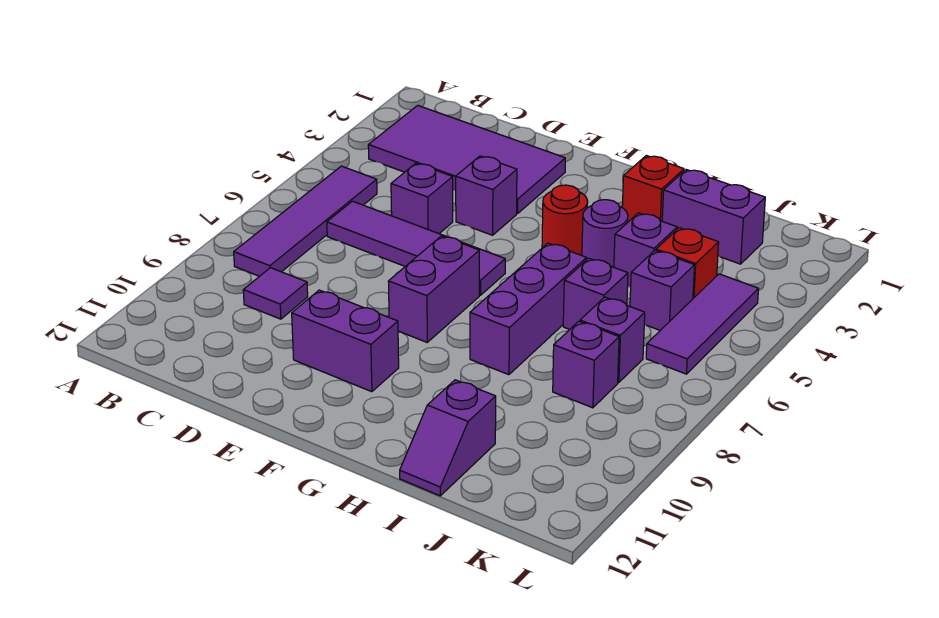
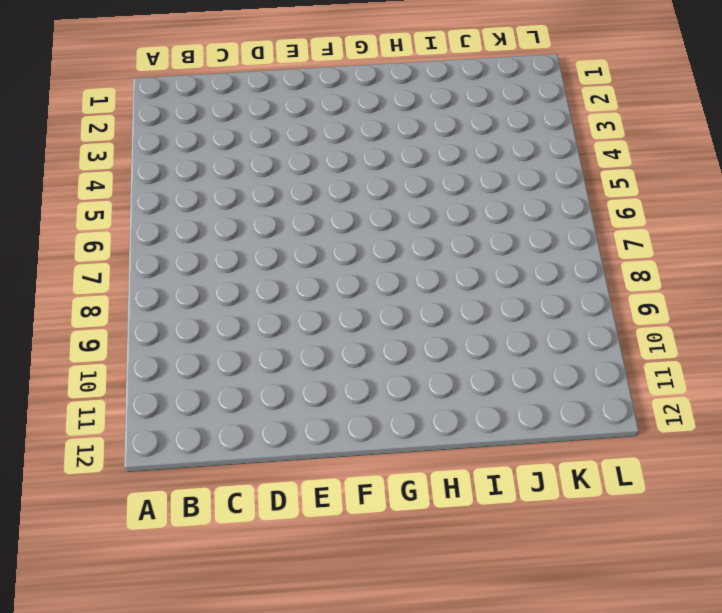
none -> purple 2x4 tile [368,105,565,214]
none -> purple 1x4 tile [234,166,377,276]
none -> purple 1x4 tile [327,201,505,295]

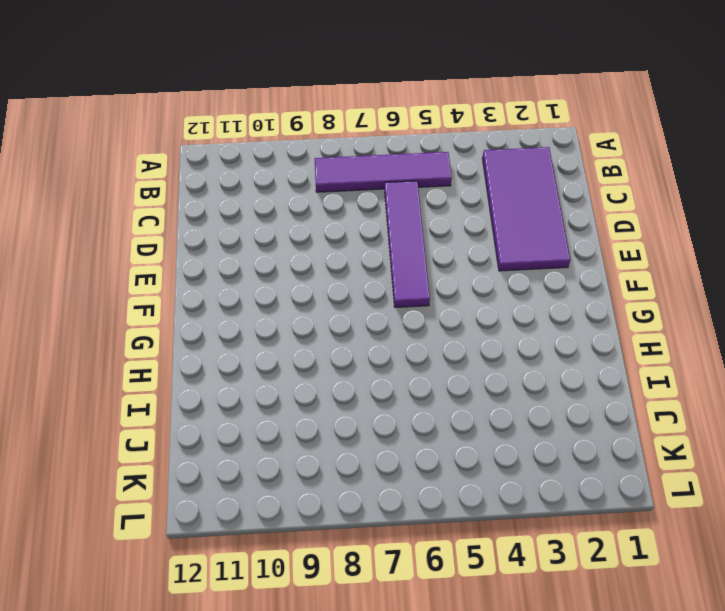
none -> purple 1x1 tile [243,268,308,319]
none -> purple 1x1 brick [391,163,453,234]
none -> purple 1x1 brick [456,156,517,235]

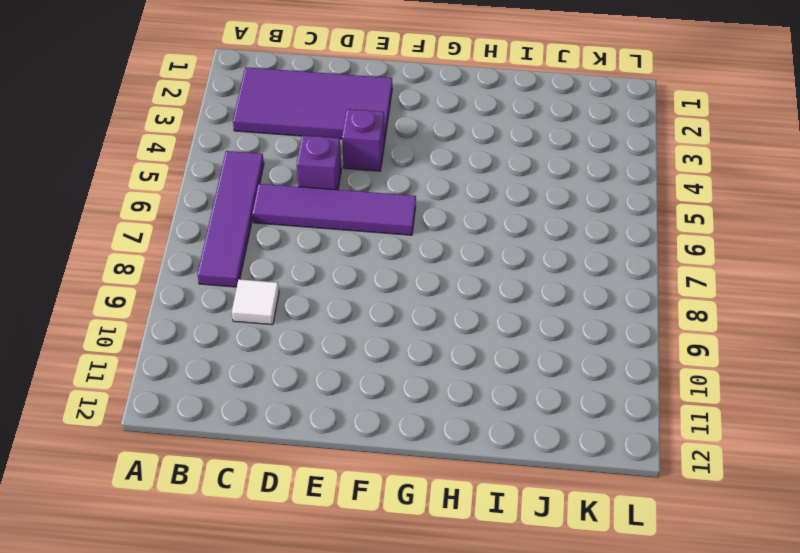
white 1x1 tile [232,279,279,325] -> purple 1x1 tile [243,268,308,319]
none -> purple 1x2 brick [292,290,399,392]
none -> purple 1x2 brick [388,236,479,342]
none -> red 1x1 round brick [542,185,588,255]

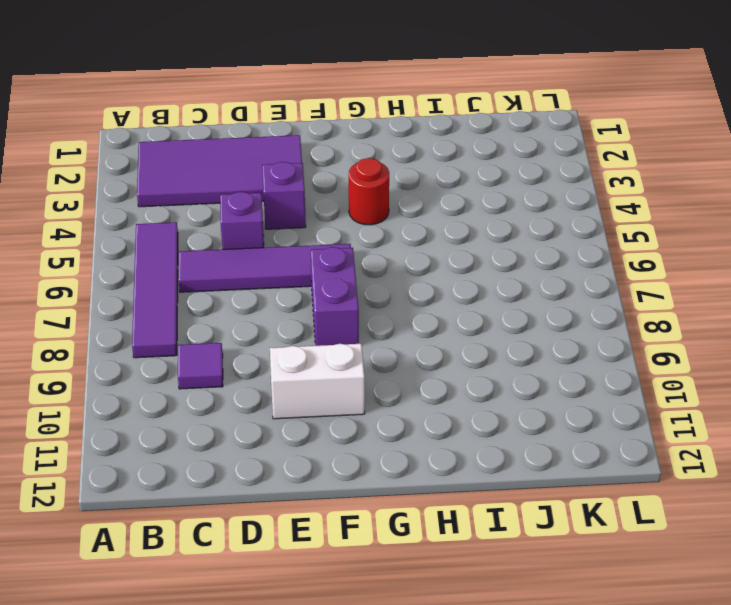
white 1x2 brick [270,344,365,419] -> purple 1x2 brick [292,290,399,392]
none -> red 1x1 brick [622,155,684,222]
none -> purple 1x1 round brick [582,200,628,267]
none -> purple 1x3 brick [470,243,587,375]

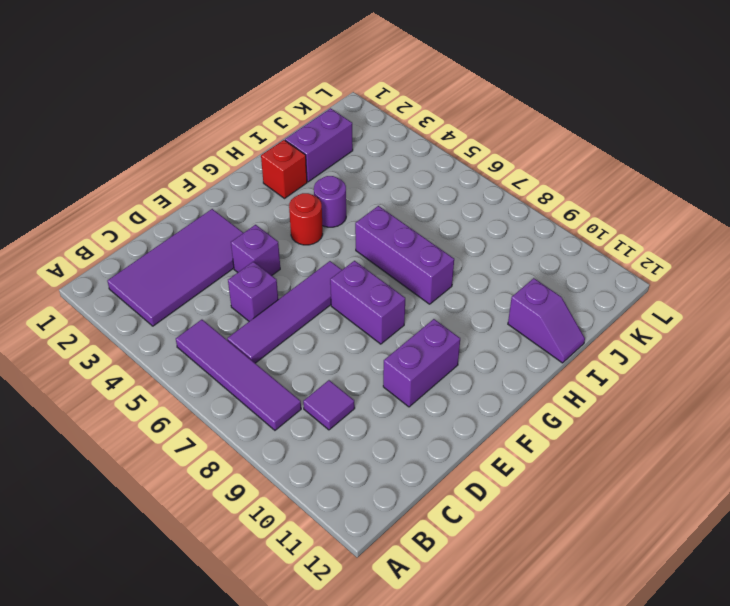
none -> purple 1x1 brick [614,213,677,287]
none -> purple 1x1 brick [563,258,628,329]
none -> red 1x1 brick [656,228,719,298]

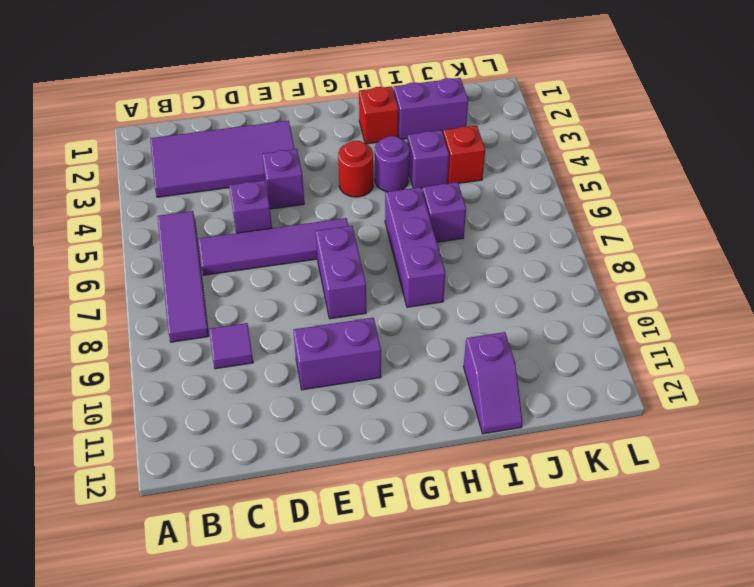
none -> purple 1x1 brick [630,251,695,330]
none -> purple 1x1 brick [580,297,645,383]
none -> purple 1x1 brick [553,321,619,408]

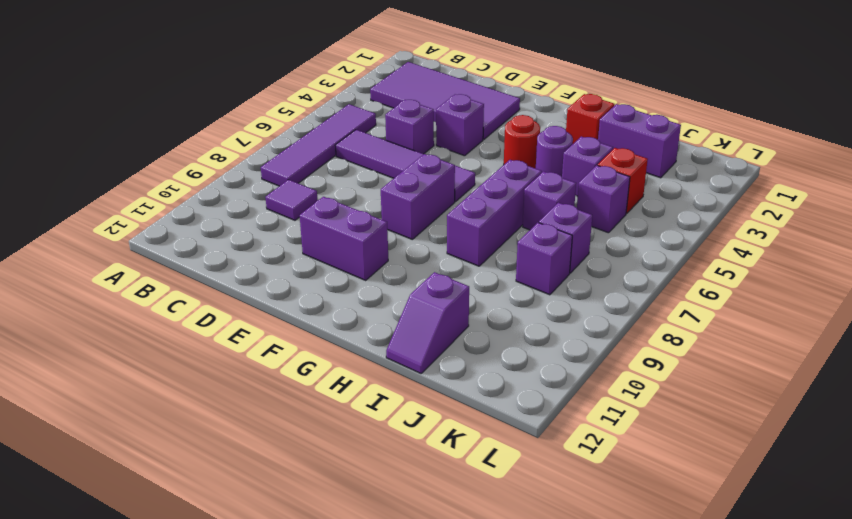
none -> purple 1x3 tile [646,274,758,374]

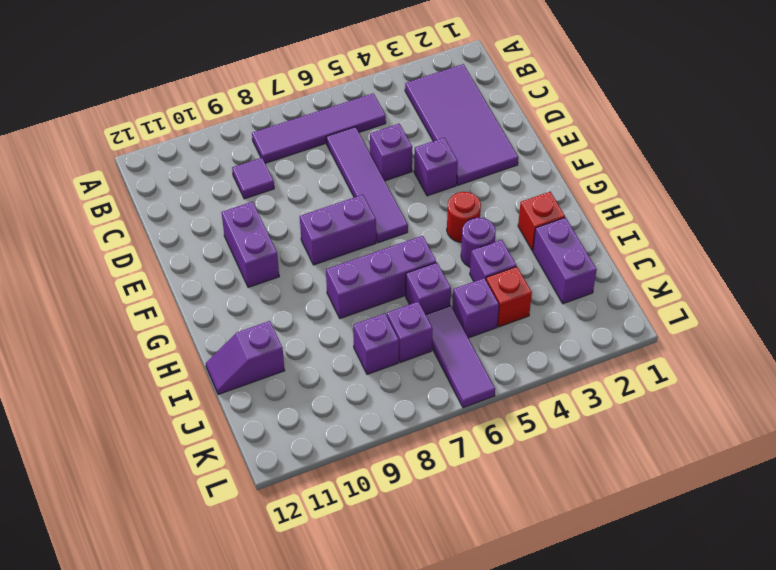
purple 1x3 tile [426,306,495,408] -> purple 1x3 tile turned to [646,274,758,374]

